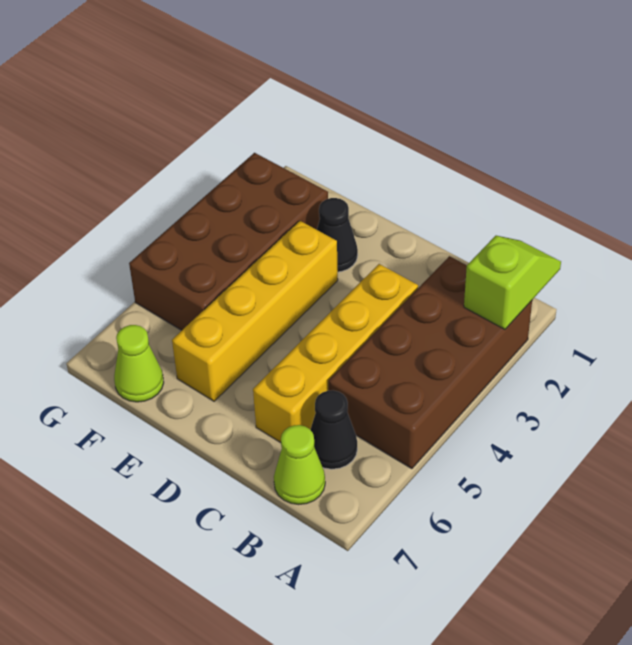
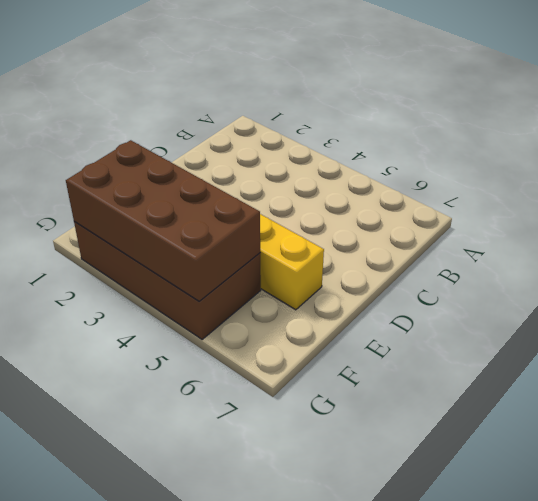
brown 2x4 brick [66,140,260,301] -> brown 2x4 brick moved to [328,256,532,469]
none -> black 1x1 cone [310,390,357,469]
none -> lime 1x1 cone [274,425,325,505]

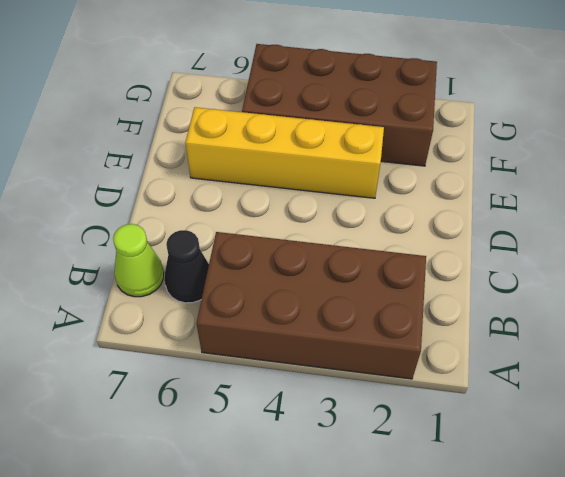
none -> yellow 1x4 brick [253,264,418,443]
none -> black 1x1 cone [317,198,358,272]

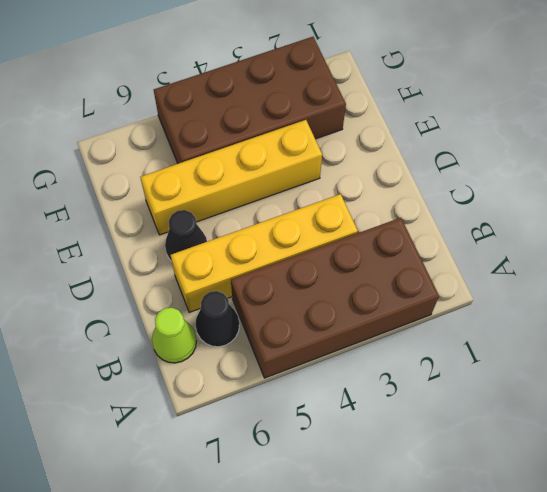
black 1x1 cone [165,210,207,261] -> black 1x1 cone moved to [317,198,358,272]
none -> lime 1x1 cone [114,325,164,402]
none -> lime 1x2 slope [464,236,561,329]

